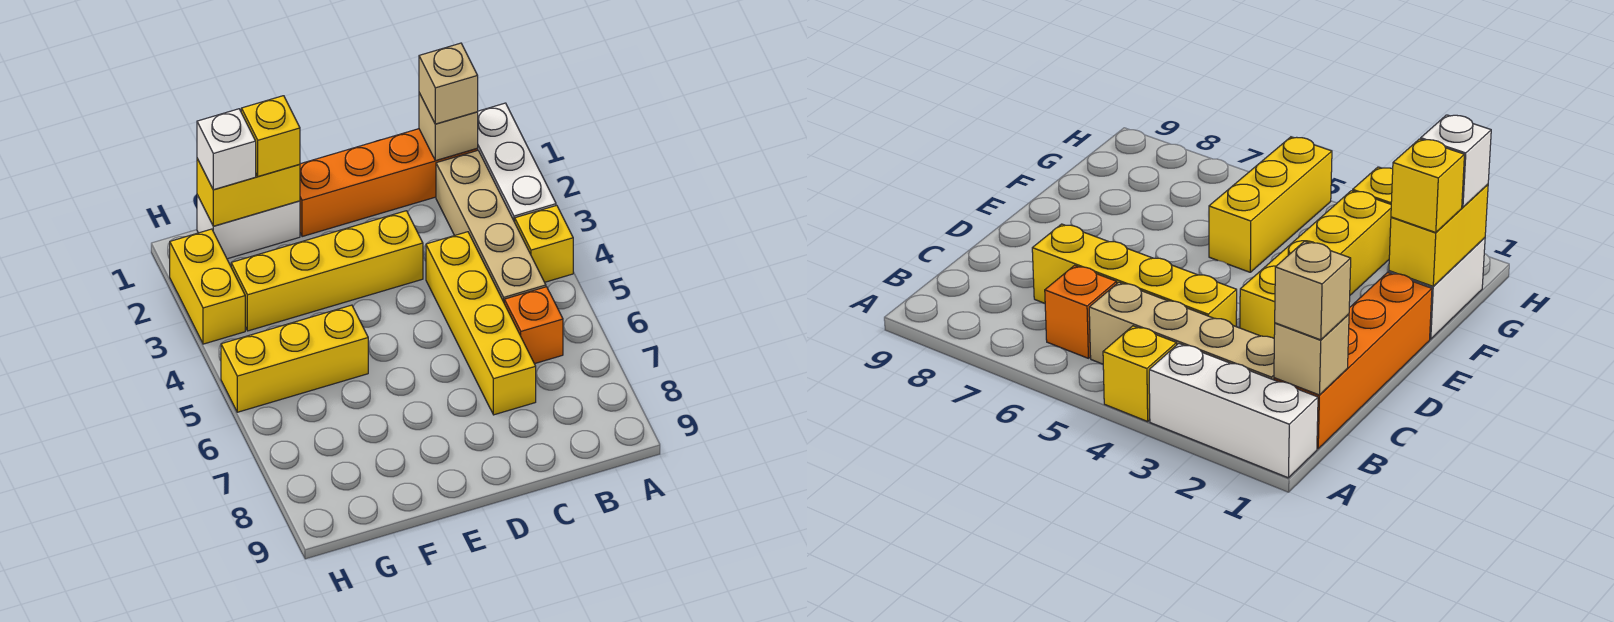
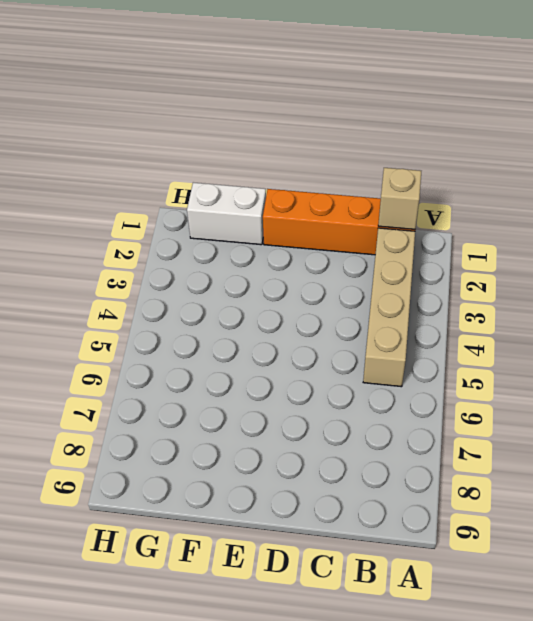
none -> white 1x3 brick [477,103,556,222]
none -> yellow 1x1 brick [515,205,573,282]
none -> orange 1x1 brick [504,287,563,364]

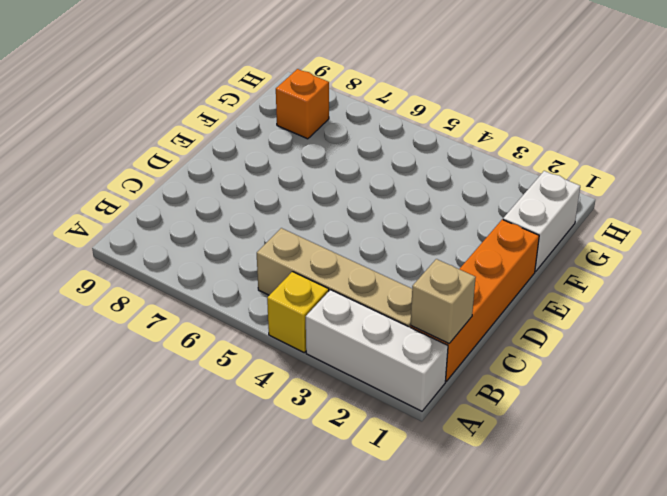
orange 1x1 brick [276,69,329,139] -> orange 1x1 brick moved to [504,287,563,364]
none -> yellow 1x4 brick [426,232,536,415]
none -> yellow 1x4 brick [231,211,423,331]
none -> yellow 1x3 brick [221,305,368,412]

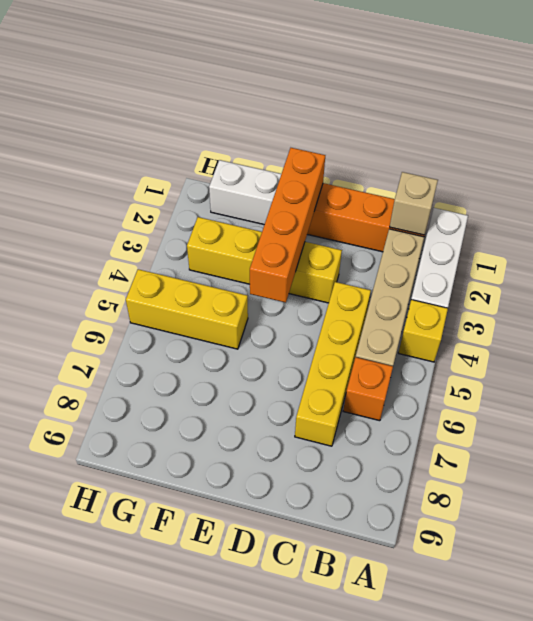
orange 1x4 brick [250,148,325,303] -> none
none -> yellow 1x2 brick [170,229,245,344]
none -> yellow 1x2 brick [197,159,300,226]
none -> tan 1x1 brick [419,43,478,124]

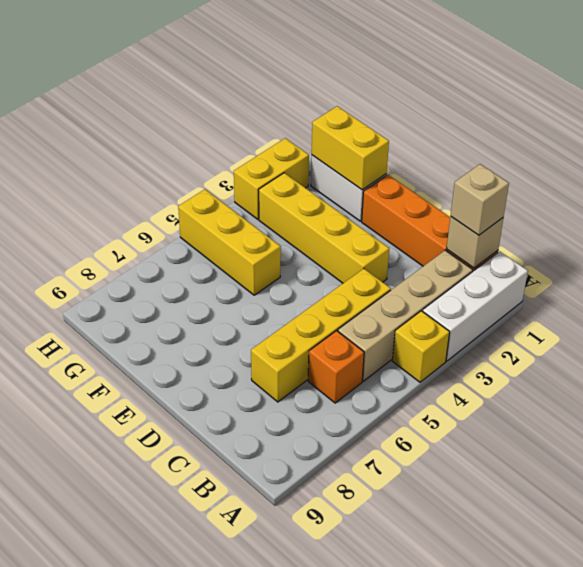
none -> yellow 1x1 brick [241,96,300,177]
none -> white 1x1 brick [197,109,256,190]

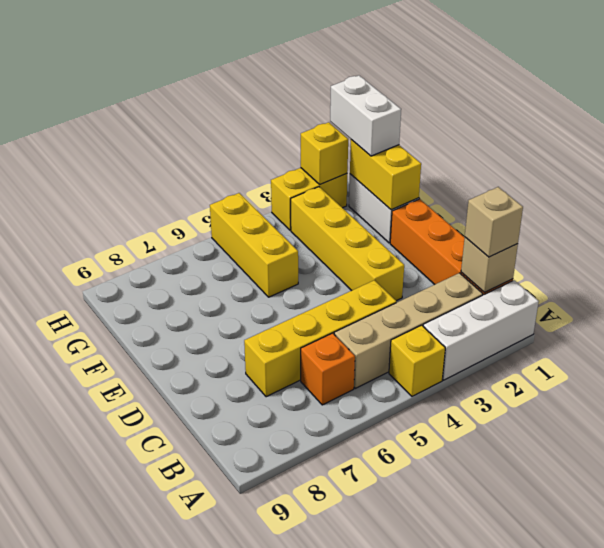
white 1x2 brick [330,75,401,156] -> white 1x1 brick [197,109,256,190]
yellow 1x1 brick [301,122,348,184] -> yellow 1x1 brick moved to [241,96,300,177]

